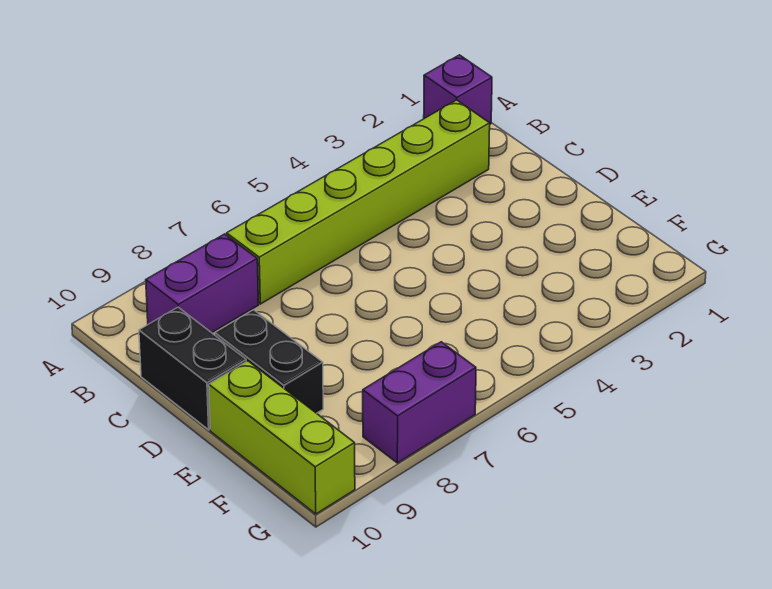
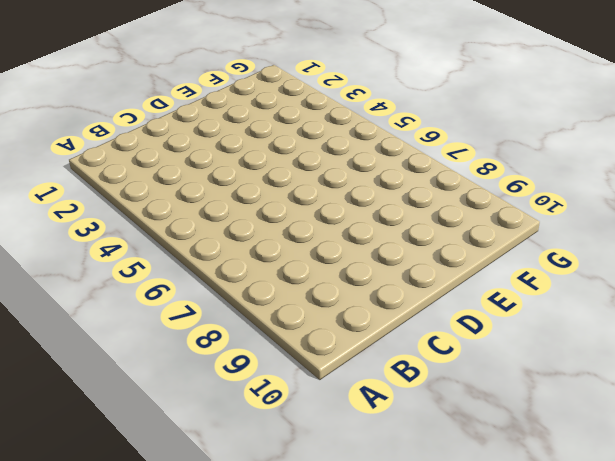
none -> purple 1x1 brick [424,55,492,124]
none -> lime 1x6 brick [227,100,490,304]

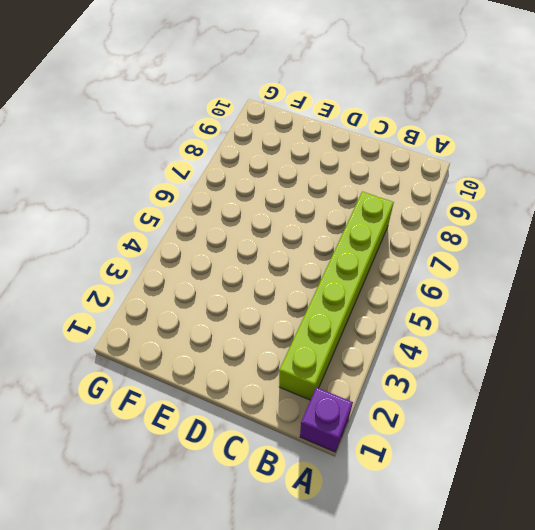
none -> purple 1x2 brick [146,234,258,333]
none -> black 1x2 brick [139,307,246,430]

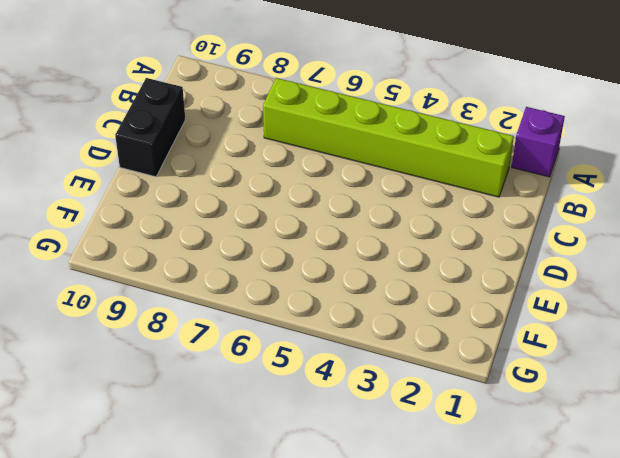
none -> purple 1x2 brick [146,234,258,333]
none -> black 1x2 brick [215,310,323,413]

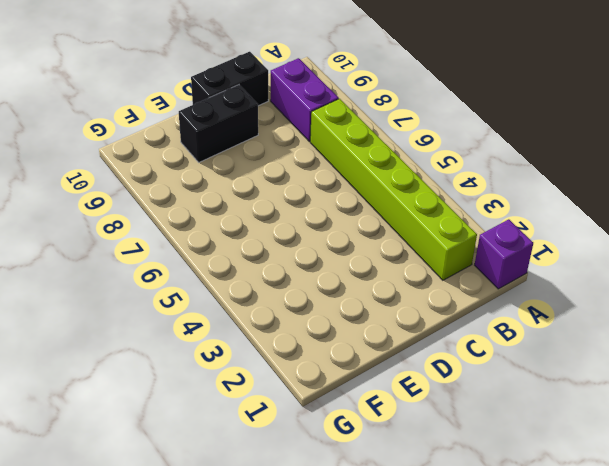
none -> lime 1x3 brick [209,361,355,514]
none -> purple 1x2 brick [363,342,476,463]

